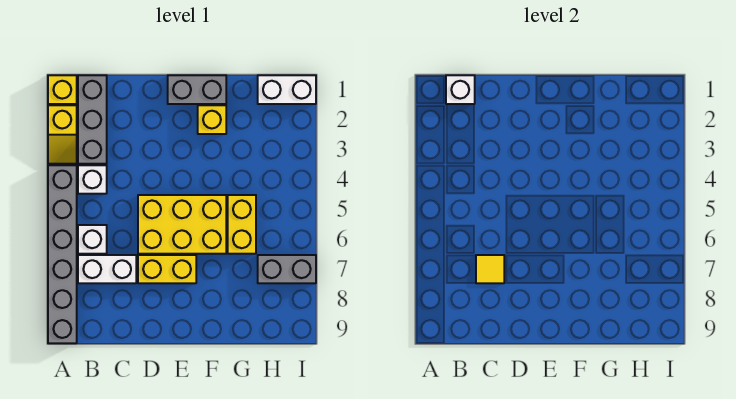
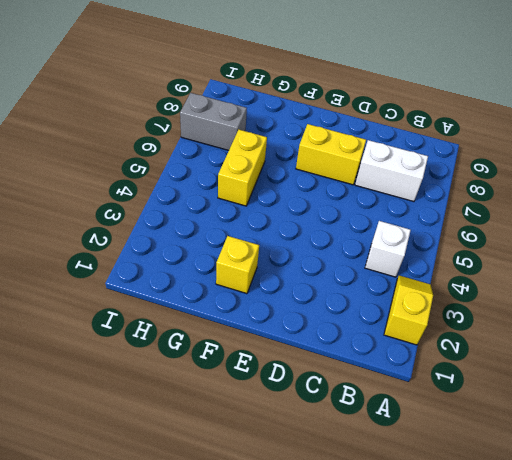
none -> yellow 1x1 brick [48,75,77,104]
none -> grey 1x6 brick [48,165,77,343]
none -> grey 1x3 brick [78,75,107,164]

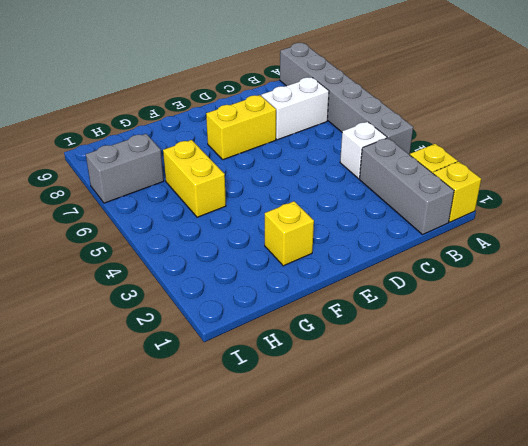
none -> white 1x1 brick [78,225,107,254]
none -> yellow 2x3 brick [138,195,226,254]
none -> grey 1x2 brick [168,75,226,104]

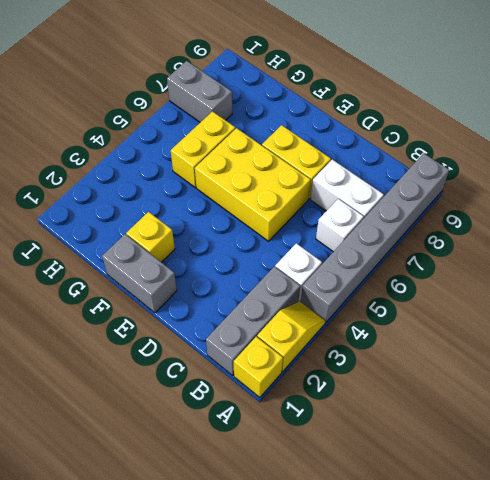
none -> white 1x2 brick [258,75,316,104]
none -> white 1x1 brick [446,75,475,104]
none -> yellow 1x1 tile [476,255,504,283]

